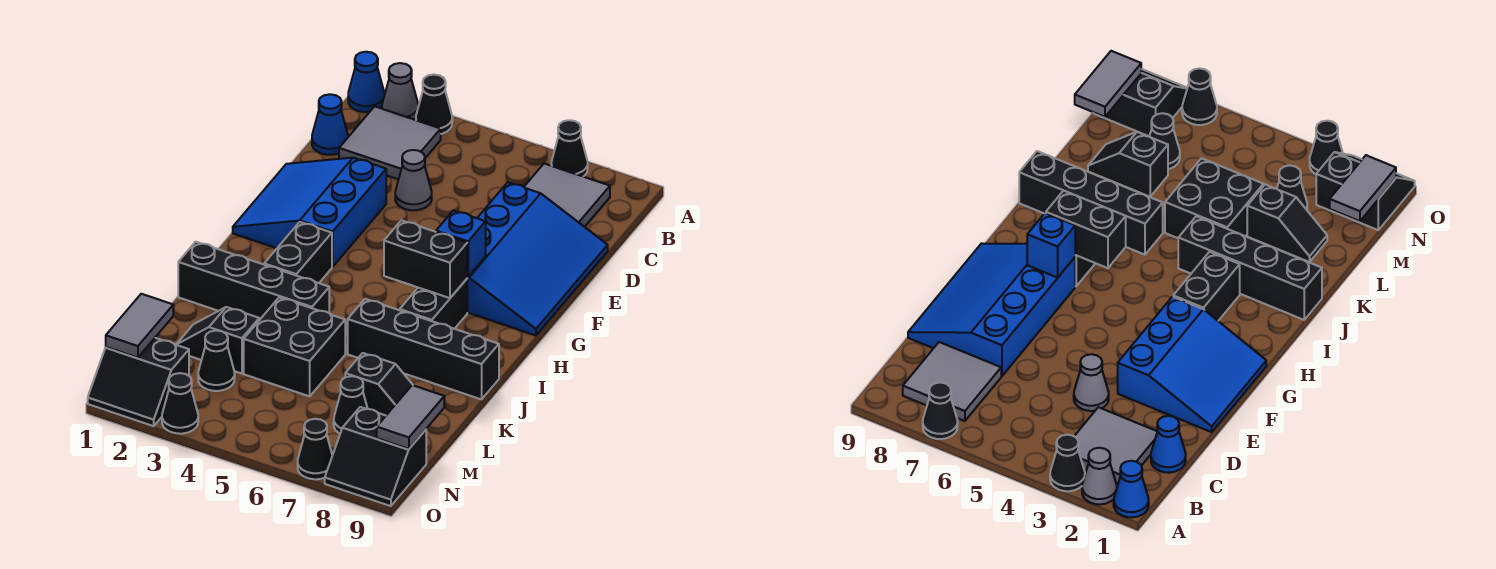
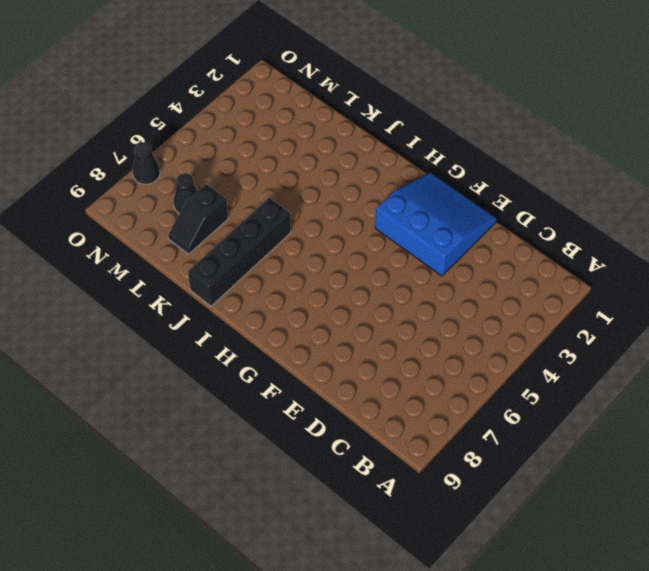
none -> blue 1x1 cone [348,52,384,112]
none -> grey 1x1 cone [382,63,418,119]
none -> black 1x1 cone [416,75,452,134]

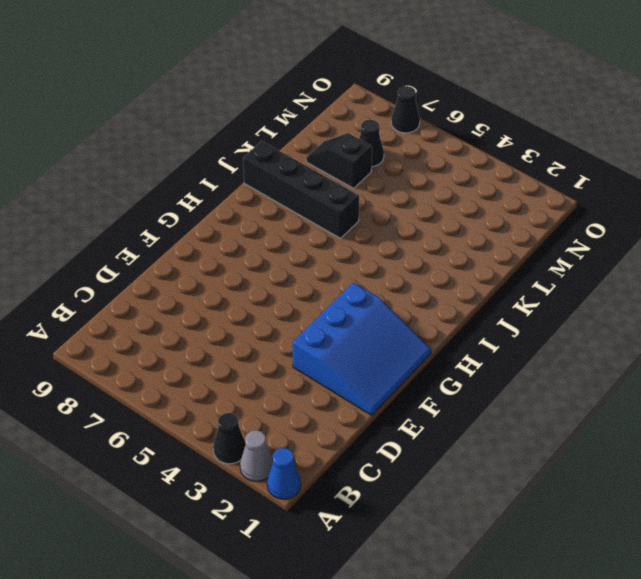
none -> black 1x1 cone [551,120,588,177]
none -> grey 2x2 tile [339,106,441,179]
none -> grey 2x2 tile [524,164,610,227]

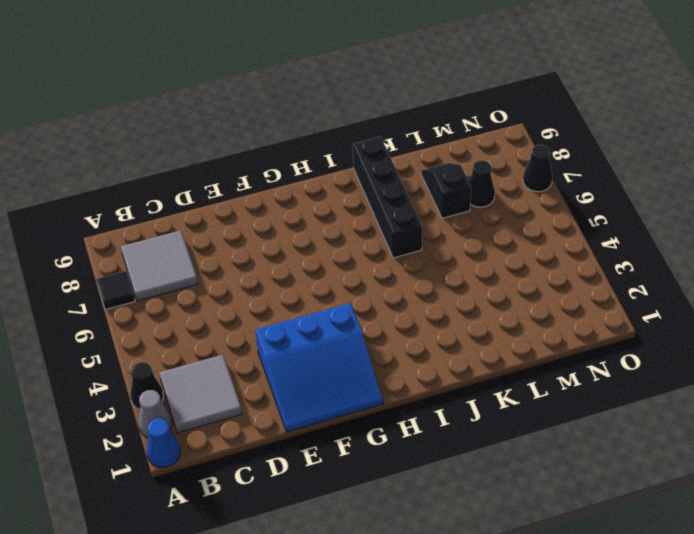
black 1x1 tile [97,271,135,310] -> black 1x1 cone [551,120,588,177]
none -> blue 1x1 cone [312,94,348,155]
none -> grey 1x1 cone [395,150,432,210]
none -> blue 3x4 slope [467,182,608,335]

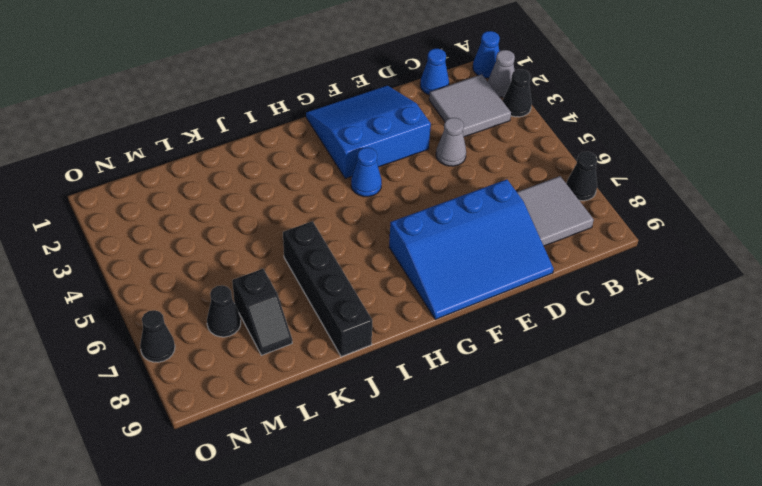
blue 1x1 cone [351,147,382,197] -> none
none -> black 1x2 brick [264,222,332,283]
none -> black 1x2 brick [400,279,467,329]
none -> black 1x4 brick [178,242,329,320]

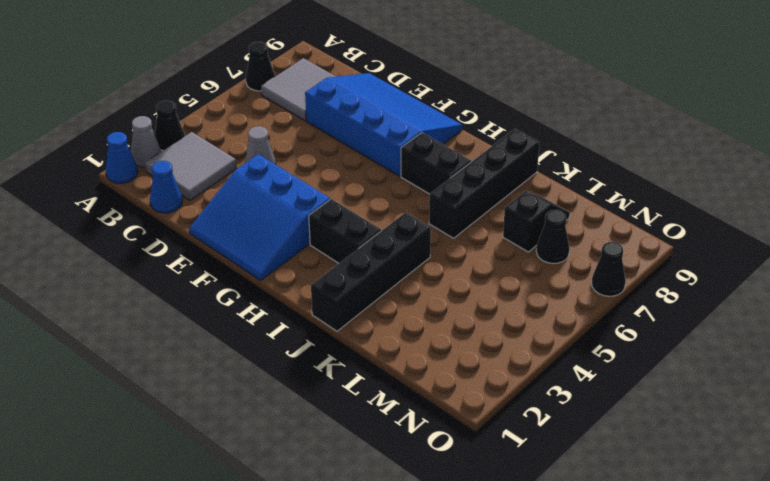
none -> black 2x2 brick [244,297,345,396]
none -> black 1x2 slope [176,307,259,374]
none -> black 1x1 cone [198,331,235,391]

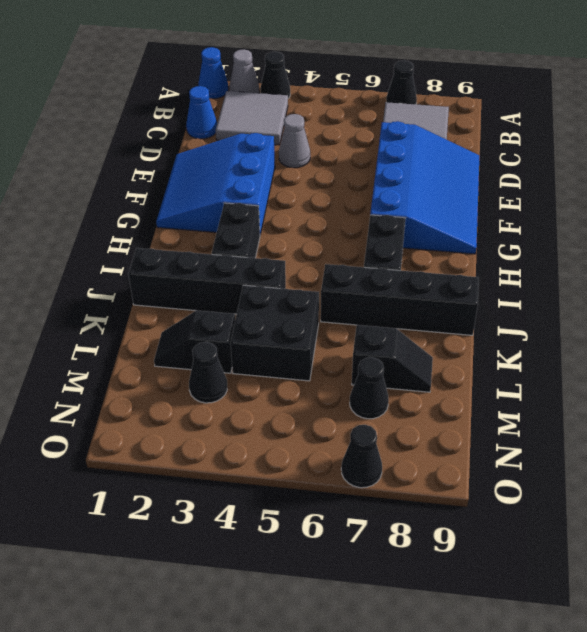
none -> black 2x2 slope [88,338,189,426]
none -> black 2x2 slope [325,407,426,506]
none -> black 1x1 cone [162,373,198,434]

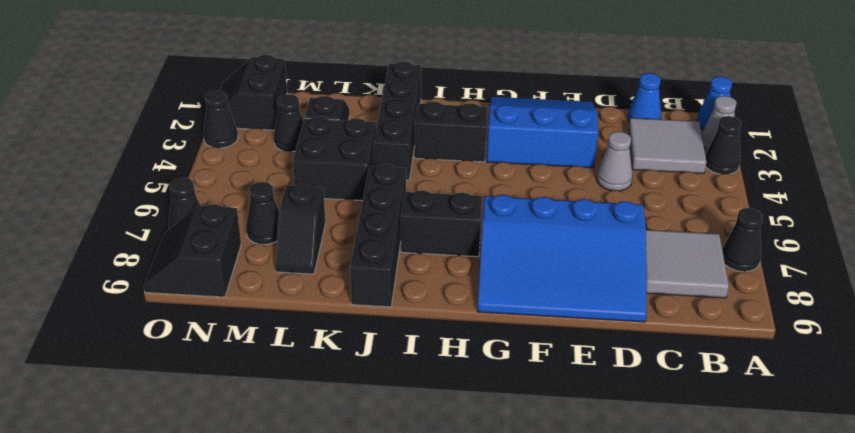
none -> blue 1x1 brick [436,210,486,277]
none -> black 1x2 brick [384,220,467,298]
none -> grey 1x2 tile [106,294,173,358]

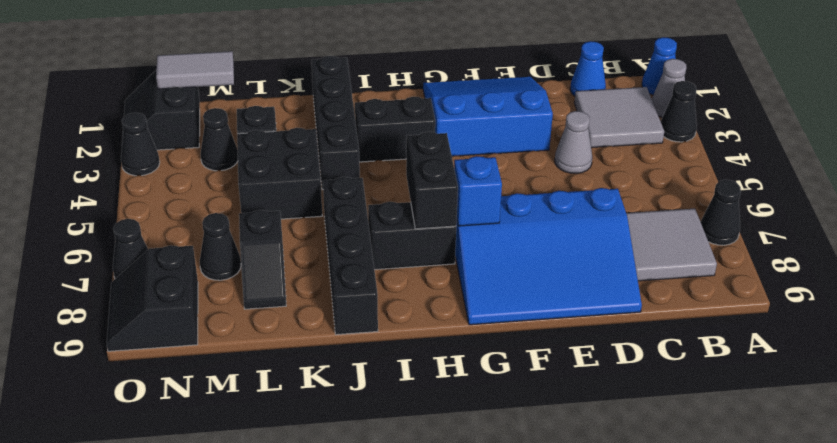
none -> grey 1x2 tile [377,385,444,449]

